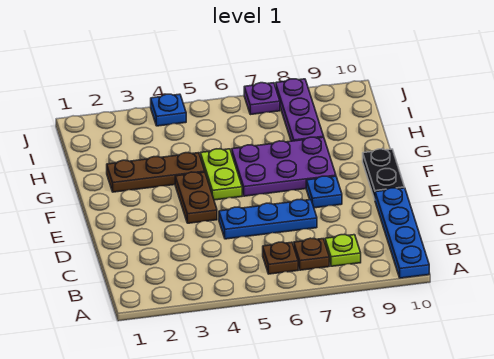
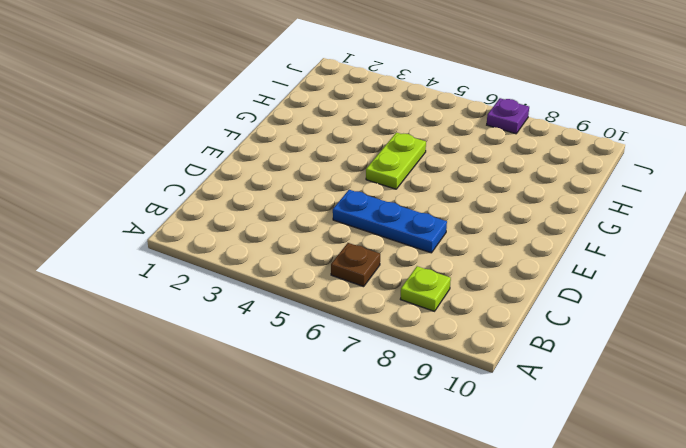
none -> blue 1x4 plate [375,188,429,278]
none -> brown 1x1 plate [294,238,329,270]
none -> brown 1x2 plate [175,172,217,223]

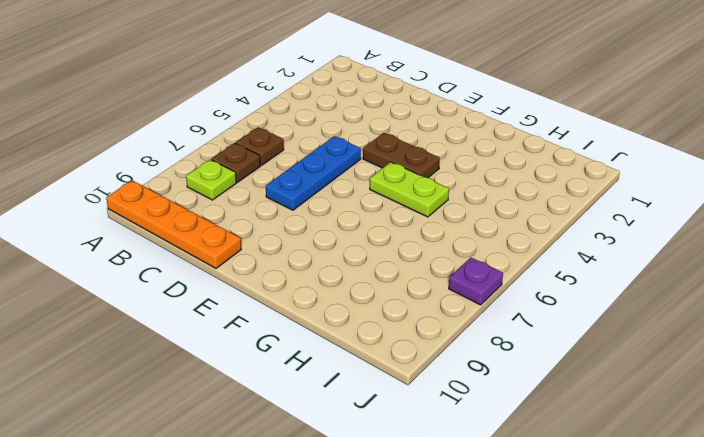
orange 1x4 plate [106,180,241,268] -> blue 1x4 plate [375,188,429,278]
none -> blue 1x1 plate [306,176,342,208]
none -> black 1x2 plate [363,149,405,199]
none -> purple 2x3 plate [232,137,336,196]

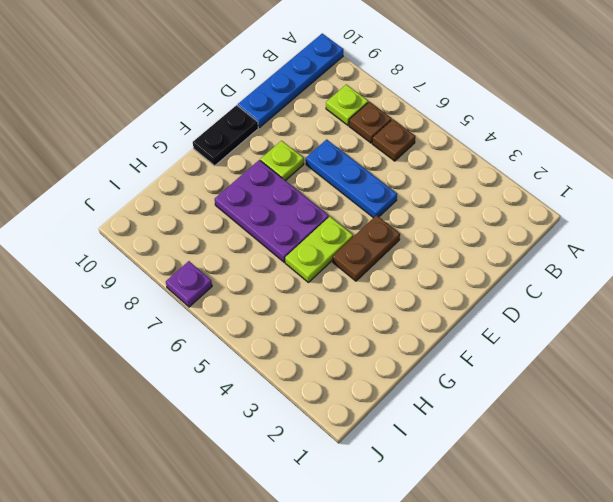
lime 1x1 plate [260,141,304,181] -> blue 1x1 plate [306,176,342,208]
none -> brown 1x3 plate [107,153,205,192]
none -> purple 1x3 plate [276,79,324,141]
none -> blue 1x1 plate [151,94,186,126]

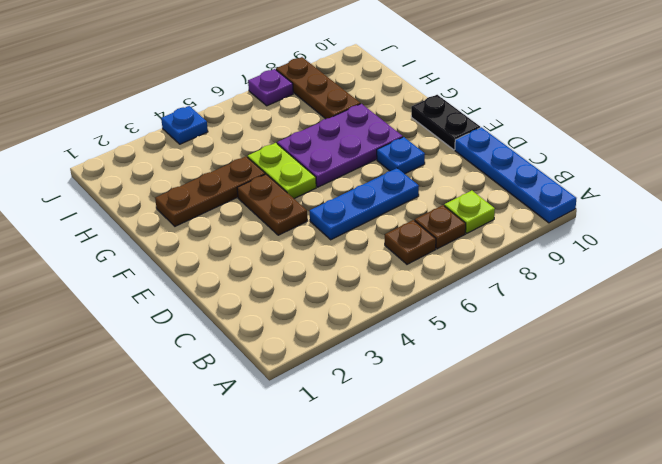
brown 1x3 plate [276,57,360,119] -> purple 1x3 plate [276,79,324,141]

